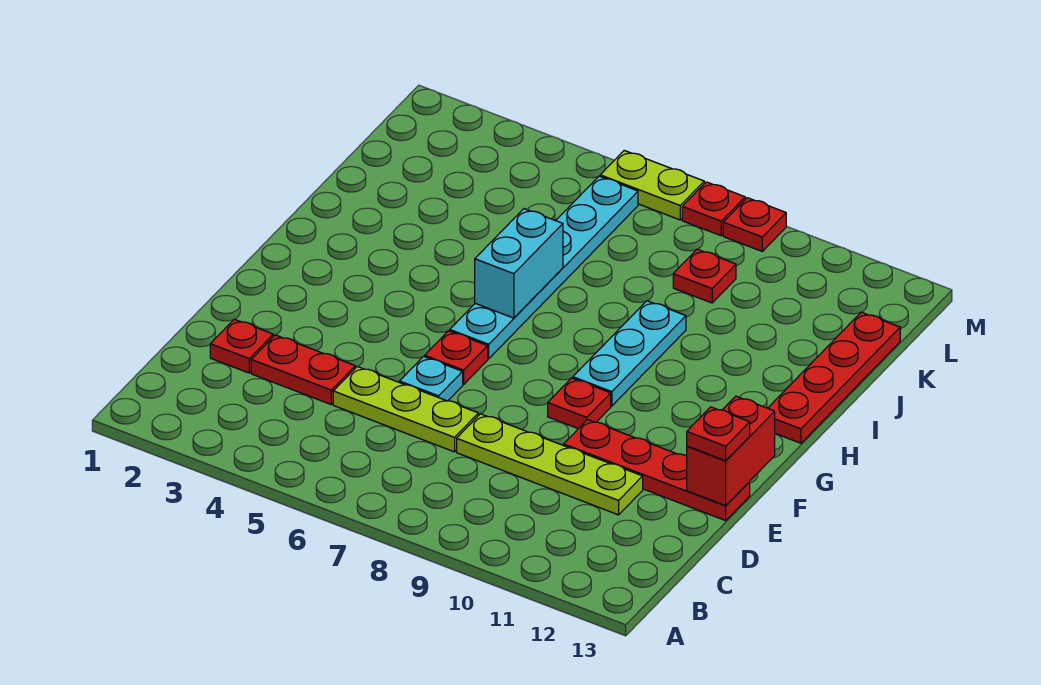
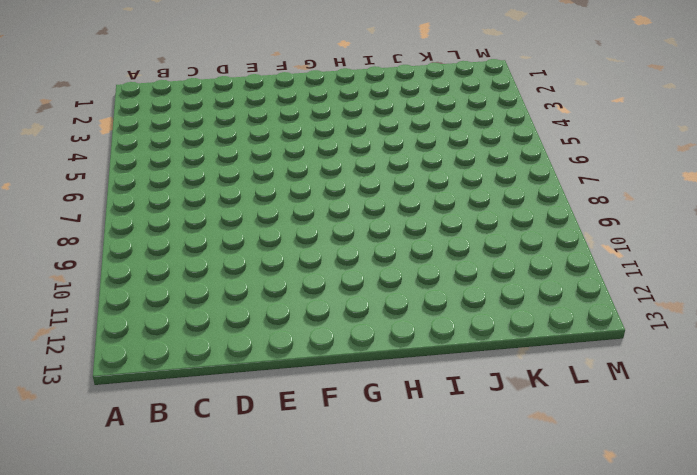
none -> red 1x1 plate [210,319,273,373]
none -> red 1x2 plate [251,335,355,404]
none -> lime 1x3 plate [333,367,478,452]

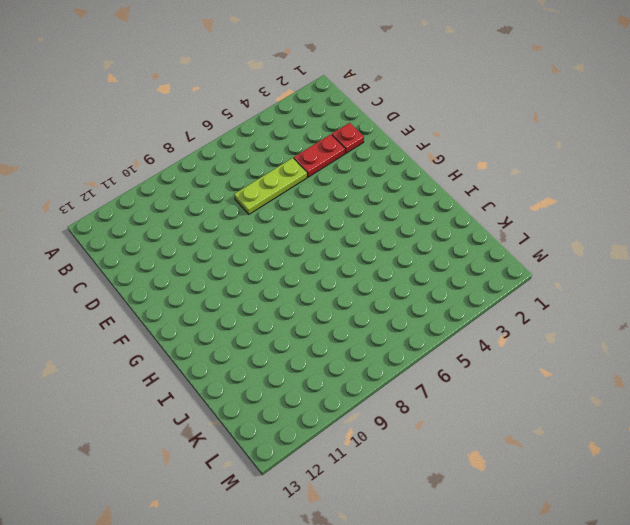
none -> lime 1x4 plate [457,414,643,515]
none -> cyan 1x1 plate [400,356,463,401]
none -> red 1x4 plate [564,420,750,521]

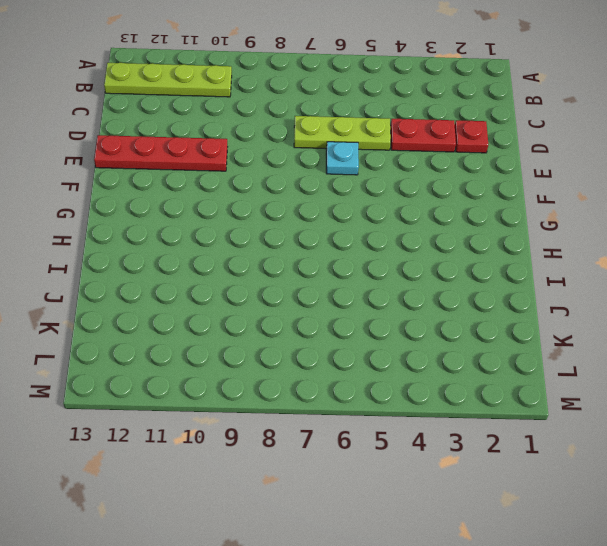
lime 1x4 plate [104,63,232,97] -> lime 1x4 plate moved to [457,414,643,515]
none -> red 1x1 plate [425,331,488,385]
none -> red 1x1 plate [548,378,611,429]
none -> cyan 1x6 plate [450,176,638,359]

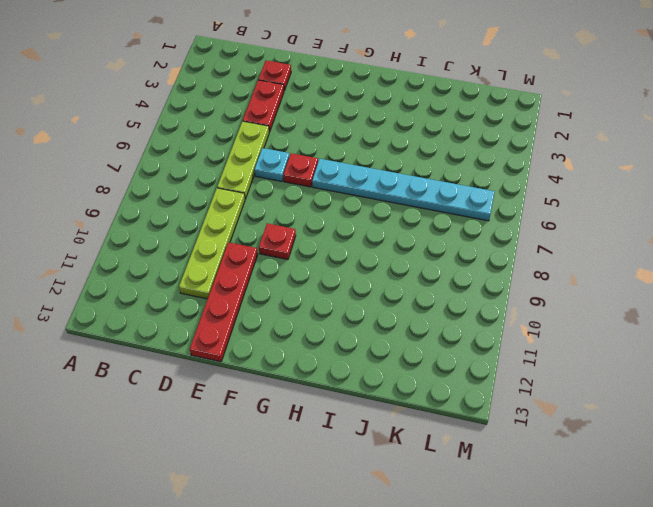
none -> cyan 1x3 plate [573,301,686,406]
none -> red 1x4 plate [768,312,900,443]
none -> red 1x1 plate [673,249,736,303]

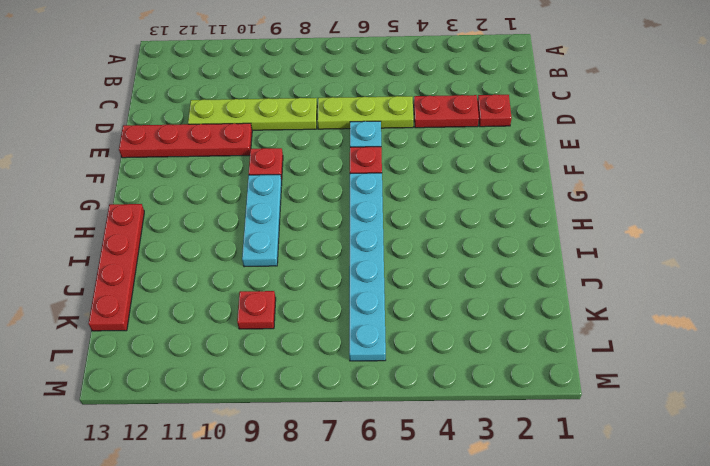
none -> lime 1x2 plate [600,150,704,220]
none -> red 1x1 plate [682,182,745,236]
none -> red 1x1 plate [723,198,786,251]

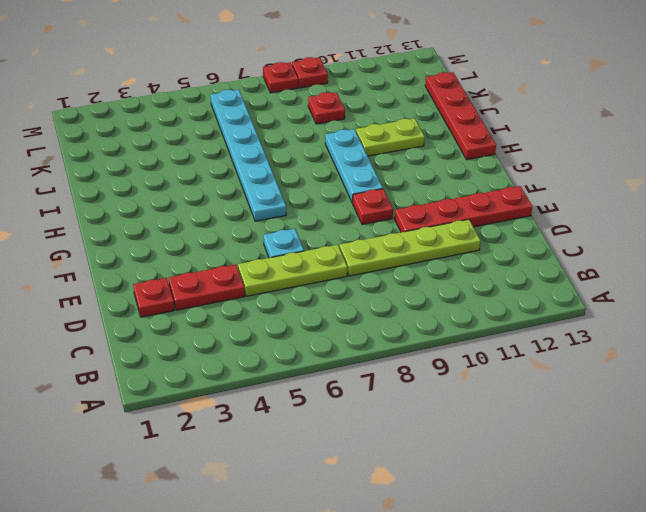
lime 1x2 plate [356,118,425,156] -> lime 1x2 plate moved to [600,150,704,220]
none -> red 1x1 plate [425,331,488,385]
none -> red 1x2 brick [687,396,775,506]
none -> cyan 1x2 brick [475,209,563,318]

